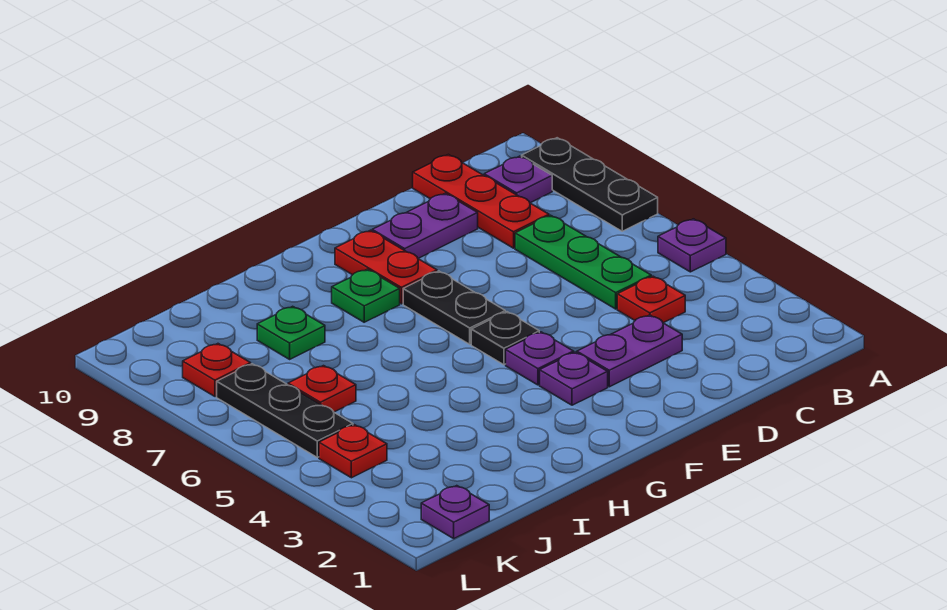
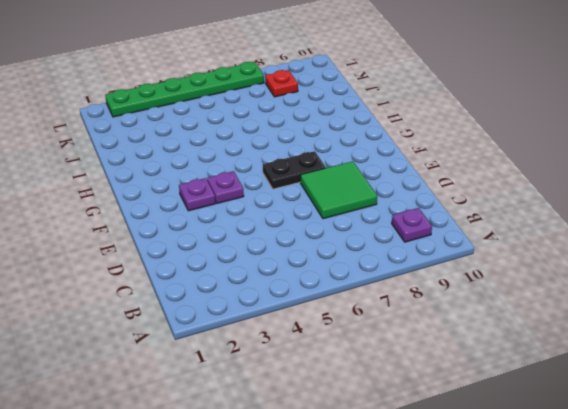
green 2x2 tile [300,161,377,219] -> none
green 1x6 plate [105,62,264,117] -> none
none -> purple 1x1 plate [658,219,726,272]
none -> black 1x3 plate [522,138,658,231]
none -> red 1x1 plate [617,276,685,323]

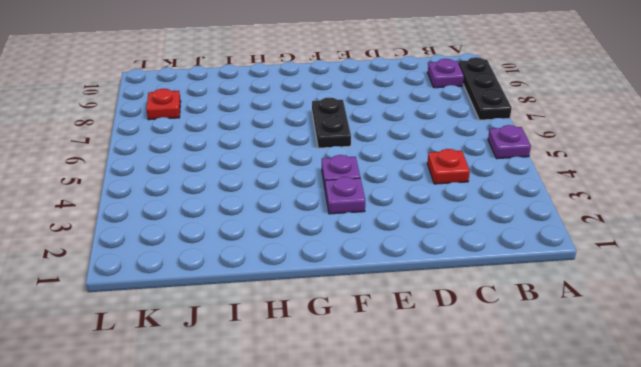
none -> green 1x3 plate [515,215,651,309]
none -> red 1x3 plate [413,154,549,248]
none -> purple 1x2 plate [577,315,682,387]

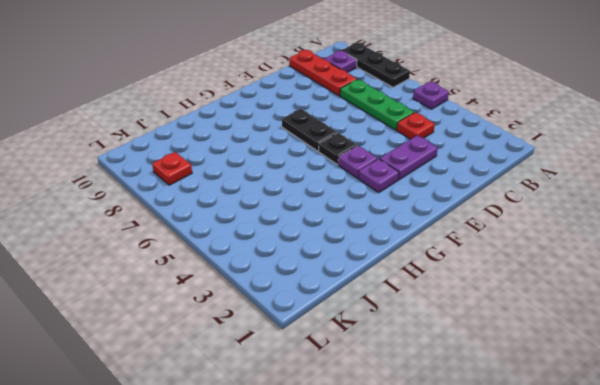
none -> purple 1x2 plate [372,193,478,258]
none -> red 1x2 plate [335,230,437,304]
none -> green 1x1 plate [332,269,400,322]

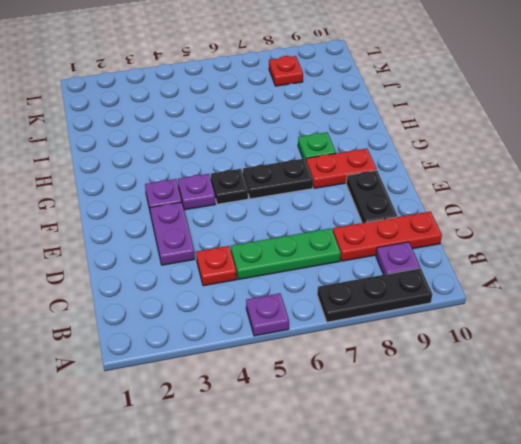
black 1x2 plate [346,170,397,223] -> purple 1x2 plate [372,193,478,258]
none -> green 1x1 plate [257,306,325,359]
none -> red 1x1 plate [288,366,356,412]
none -> purple 1x1 plate [421,486,489,538]

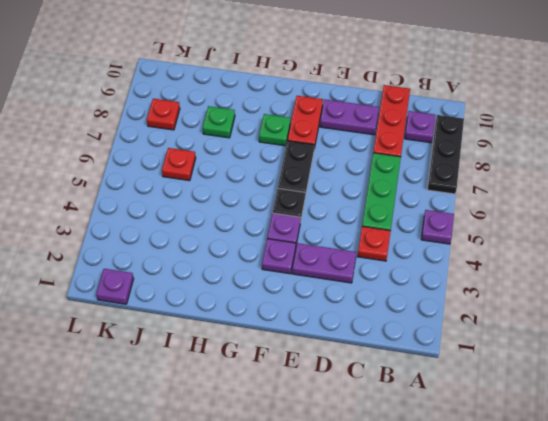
none -> red 1x1 plate [319,425,387,478]
none -> black 1x3 plate [217,364,353,457]

